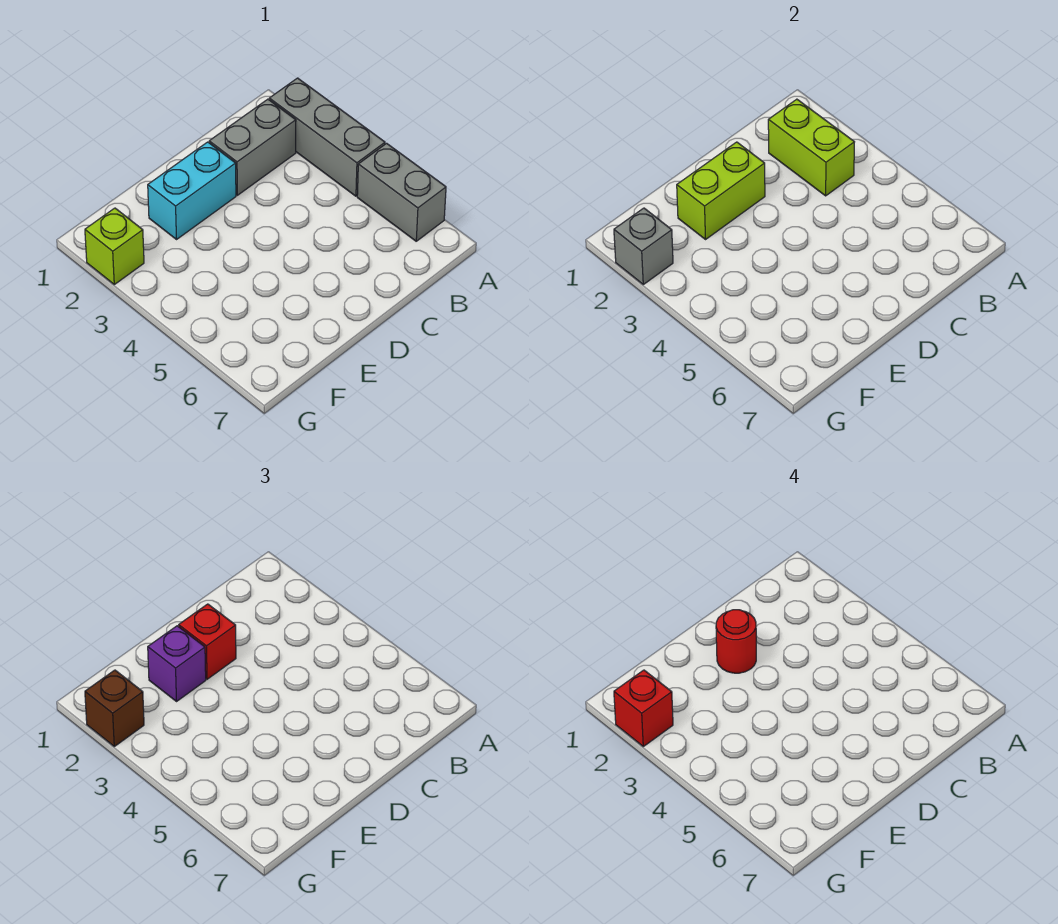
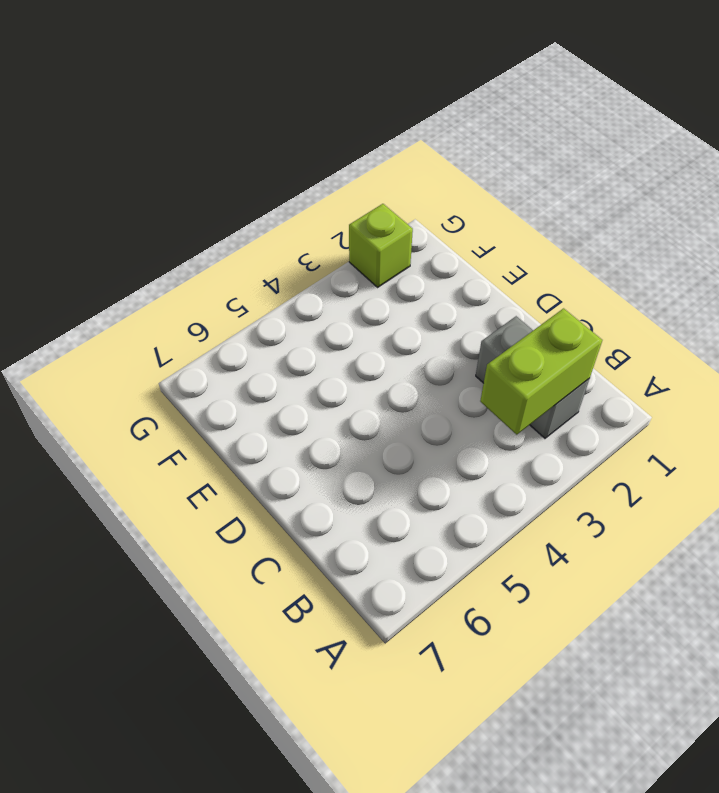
none -> grey 1x3 brick [269,78,385,196]
none -> grey 1x2 brick [357,143,446,241]
none -> cyan 1x2 brick [148,142,236,239]

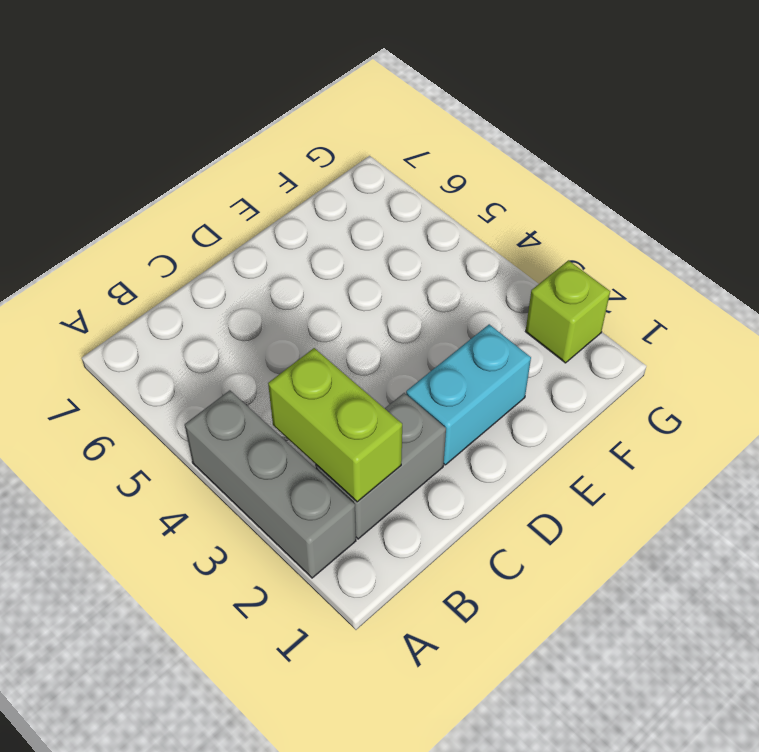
none -> grey 1x2 brick [357,143,446,241]
none -> lime 1x2 brick [677,142,765,239]
none -> grey 1x1 brick [614,208,673,284]

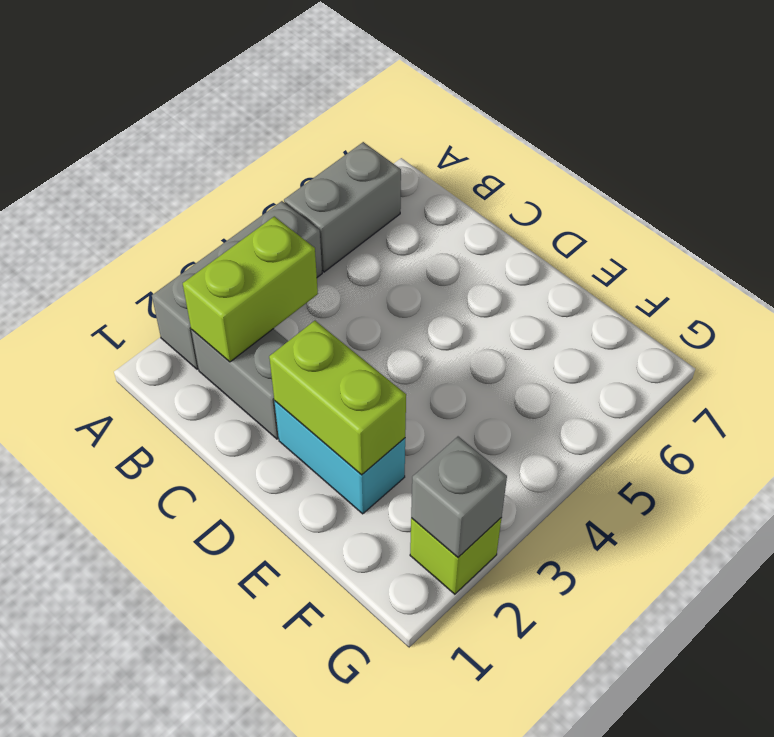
none -> red 1x1 brick [179,604,236,679]
none -> purple 1x1 brick [148,626,206,701]
none -> brown 1x1 brick [85,670,144,746]

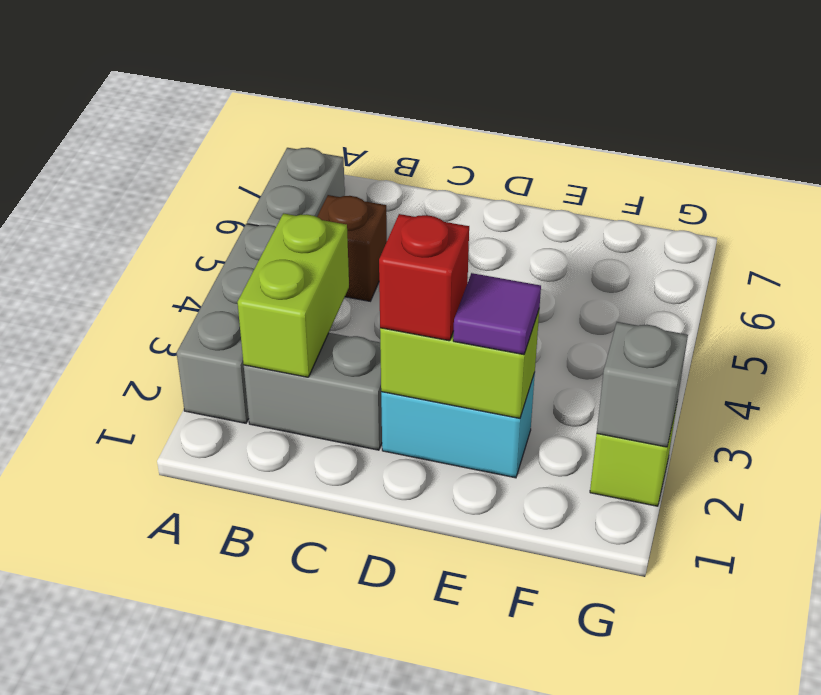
brown 1x1 brick [317,195,387,301] -> brown 1x1 brick moved to [85,670,144,746]
purple 1x1 tile [453,273,541,355] -> purple 1x1 brick [148,626,206,701]
none -> red 1x1 round brick [716,610,756,673]
none -> red 1x1 brick [614,670,673,746]

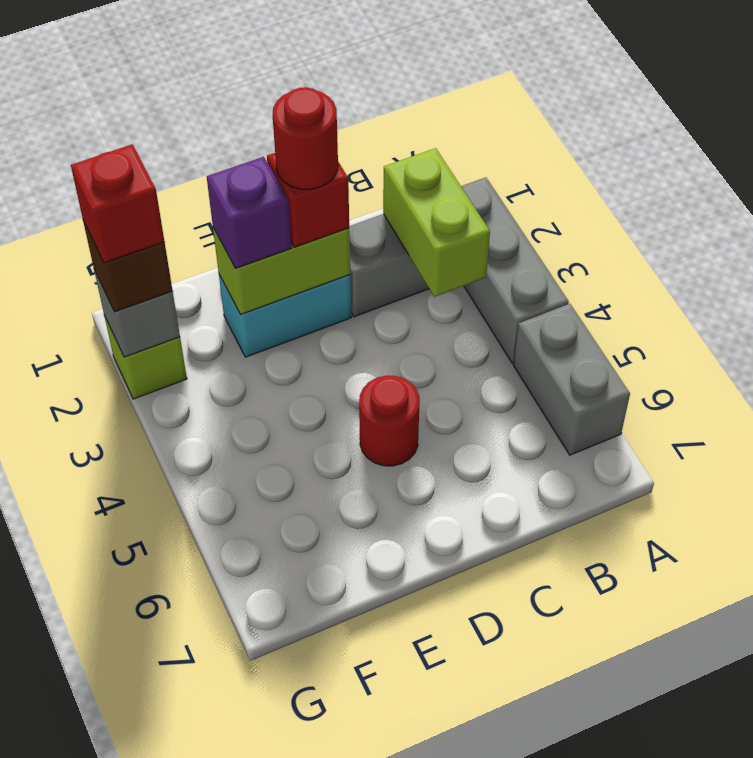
red 1x1 round brick [359,376,420,466] -> none

